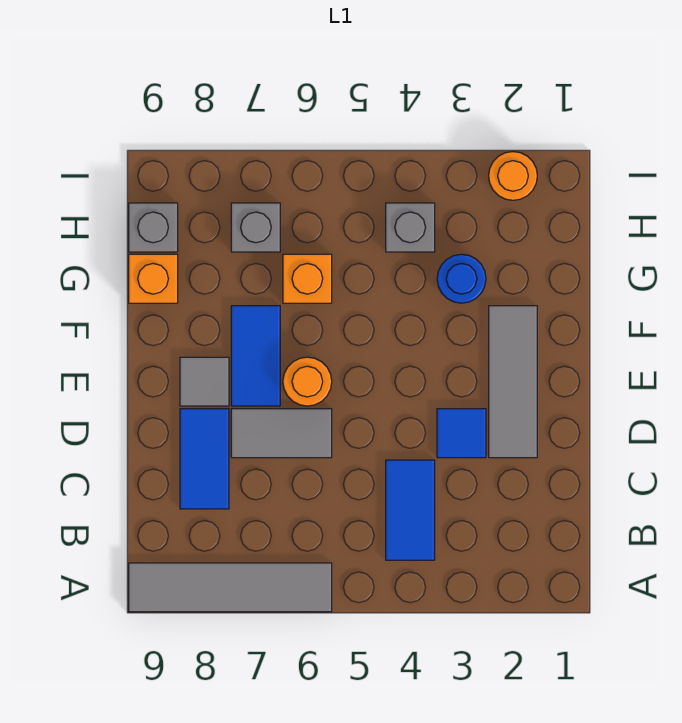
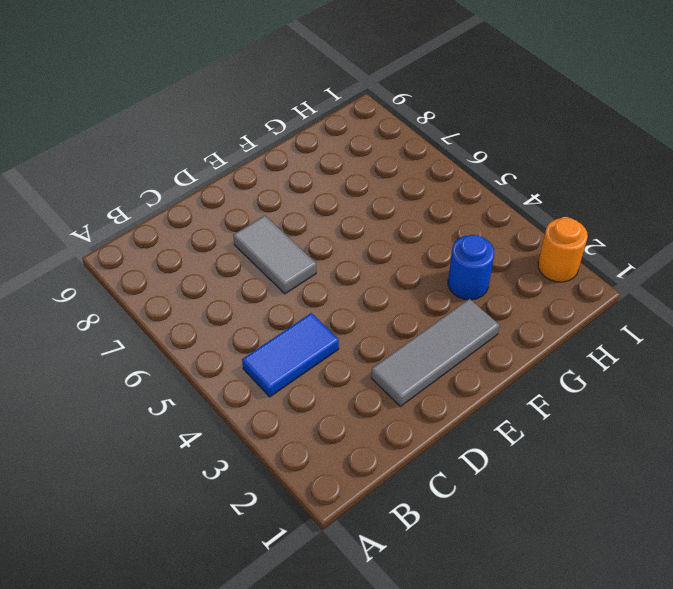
none -> grey 1x4 tile [129,563,332,612]
none -> blue 1x2 tile [180,409,229,509]
none -> blue 1x1 tile [437,409,486,458]

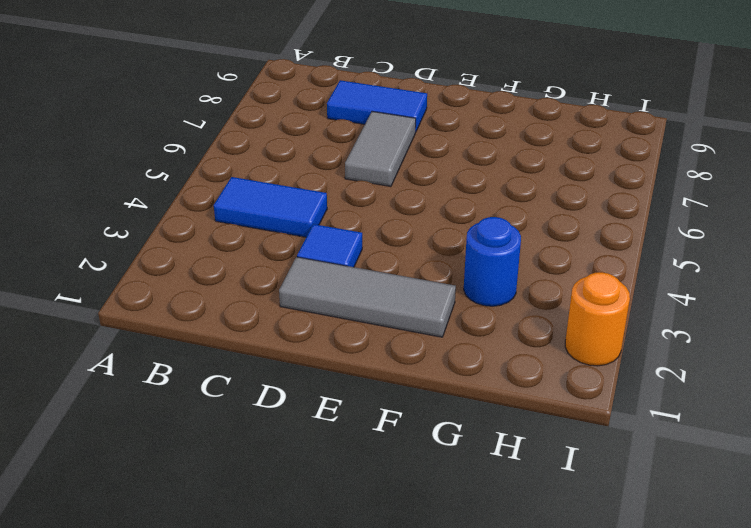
none -> grey 1x4 tile [129,563,332,612]
none -> orange 1x1 round brick [283,357,332,406]
none -> blue 1x2 tile [231,306,280,406]

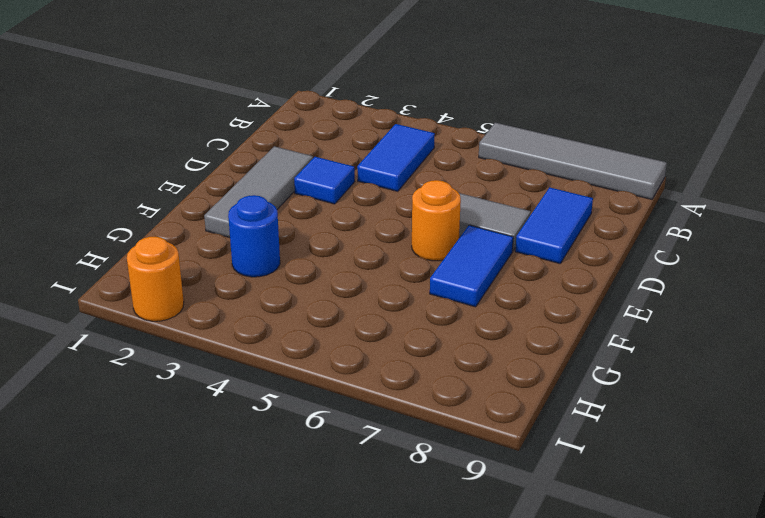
none -> grey 1x1 tile [180,357,229,406]
none -> orange 1x1 brick [283,254,332,303]
none -> orange 1x1 brick [129,254,178,303]

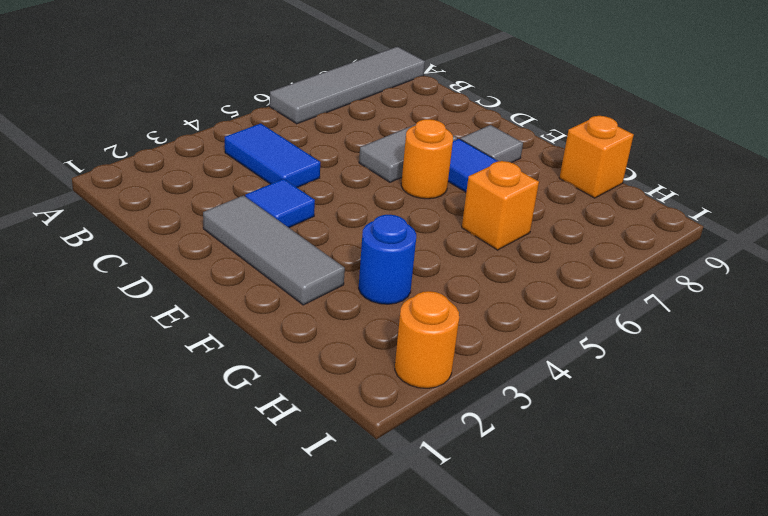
none -> blue 1x2 tile [180,409,229,509]
none -> grey 1x1 brick [386,203,435,252]
none -> grey 1x1 brick [231,203,280,252]

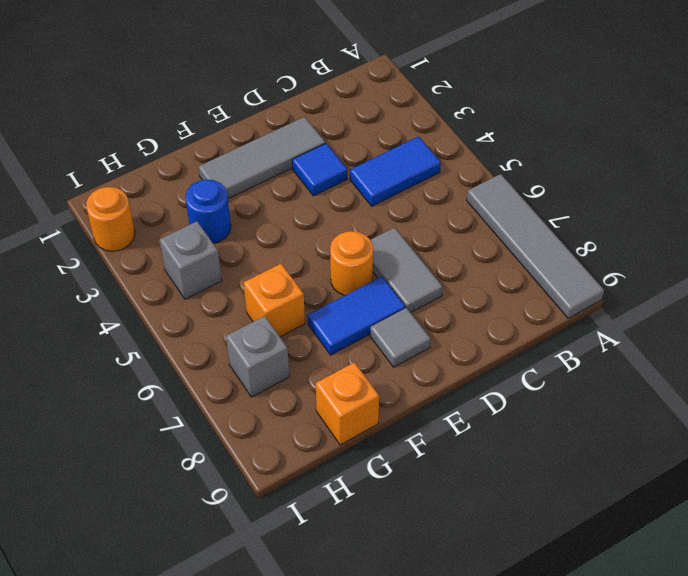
none -> blue 1x2 tile [180,409,229,509]
none -> grey 1x1 brick [129,203,178,252]

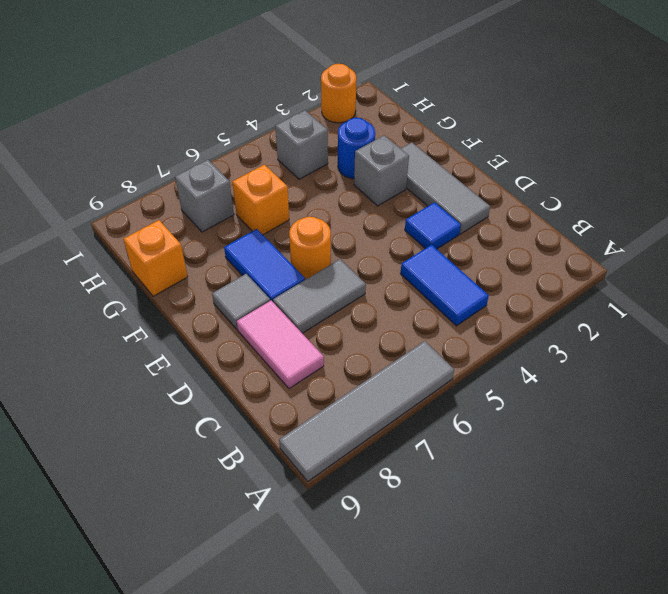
pink 1x2 tile [237,301,324,389] -> blue 1x2 tile [180,409,229,509]
grey 1x1 brick [354,135,409,206] -> grey 1x1 brick moved to [129,203,178,252]

